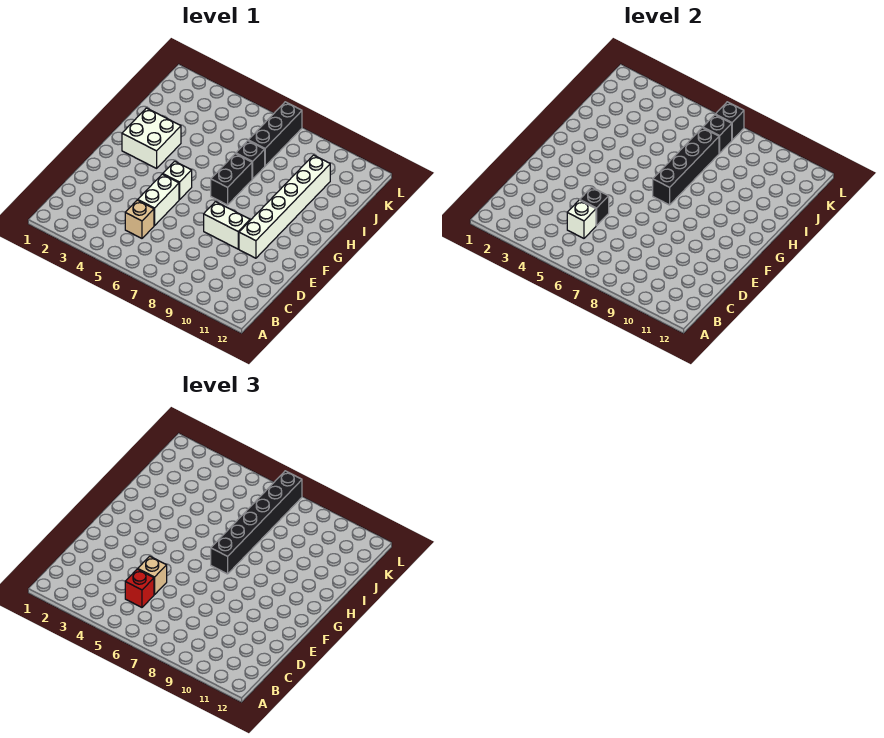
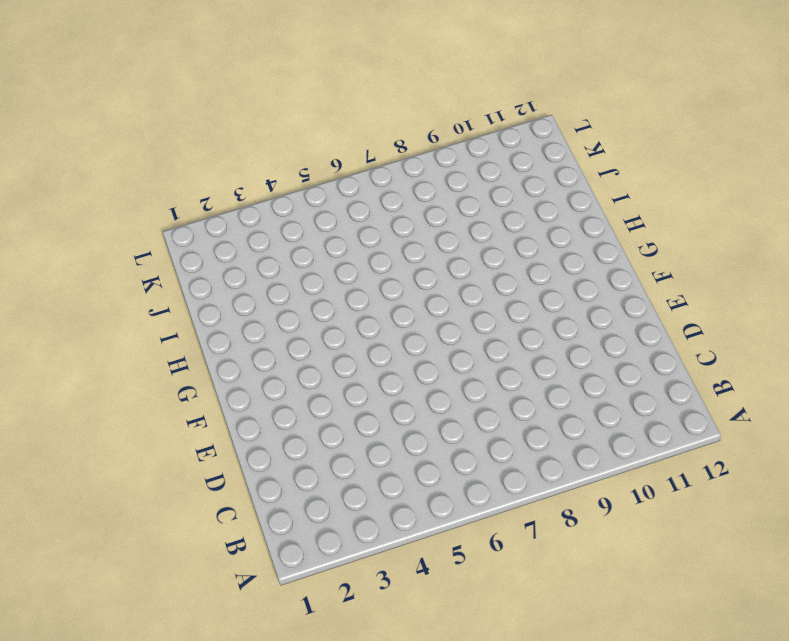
none -> tan 1x1 brick [125,200,154,238]
none -> white 1x2 brick [138,174,179,226]
none -> white 1x2 brick [204,202,250,249]

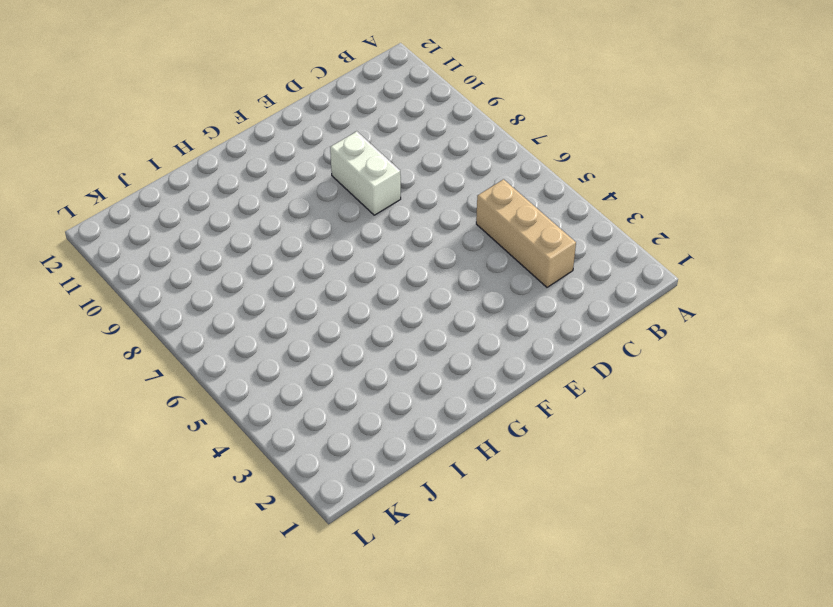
tan 1x3 brick [476,179,576,287] -> tan 1x1 brick [125,200,154,238]
none -> white 1x2 brick [138,174,179,226]
none -> white 1x6 brick [239,155,330,258]
none -> white 1x1 brick [163,161,192,200]

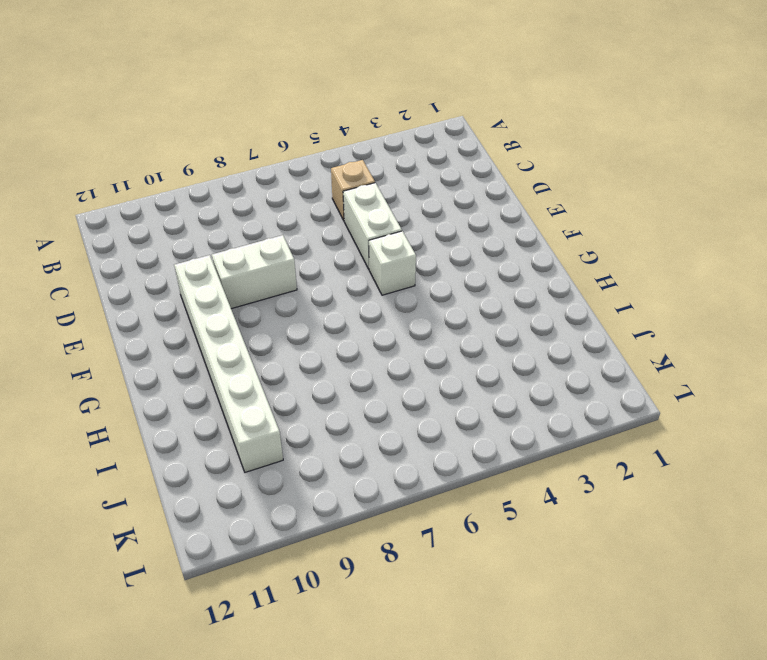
none -> white 2x2 brick [122,108,181,168]
none -> black 1x2 brick [211,154,252,205]
none -> black 1x1 brick [236,141,265,179]

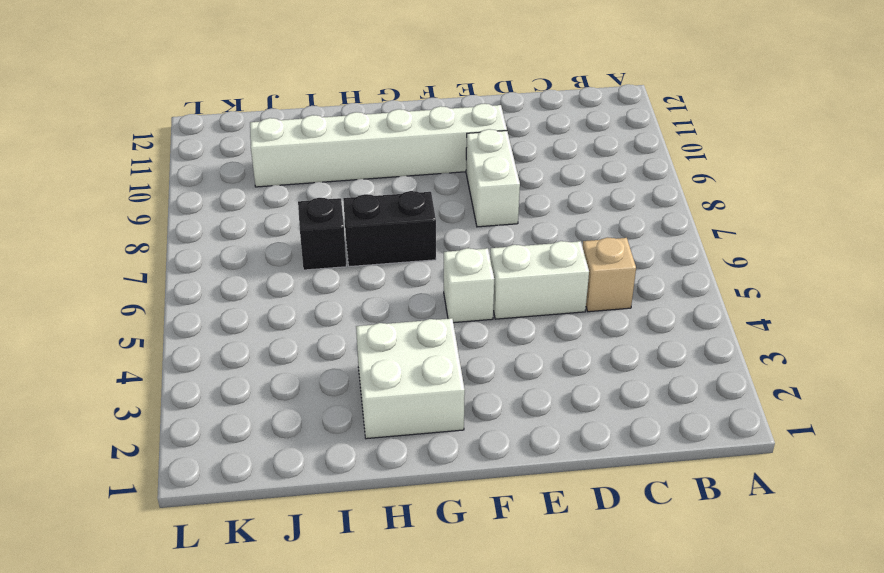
none -> black 1x3 brick [248,102,302,166]
none -> white 1x1 brick [567,200,596,238]
none -> black 1x1 brick [580,187,609,226]

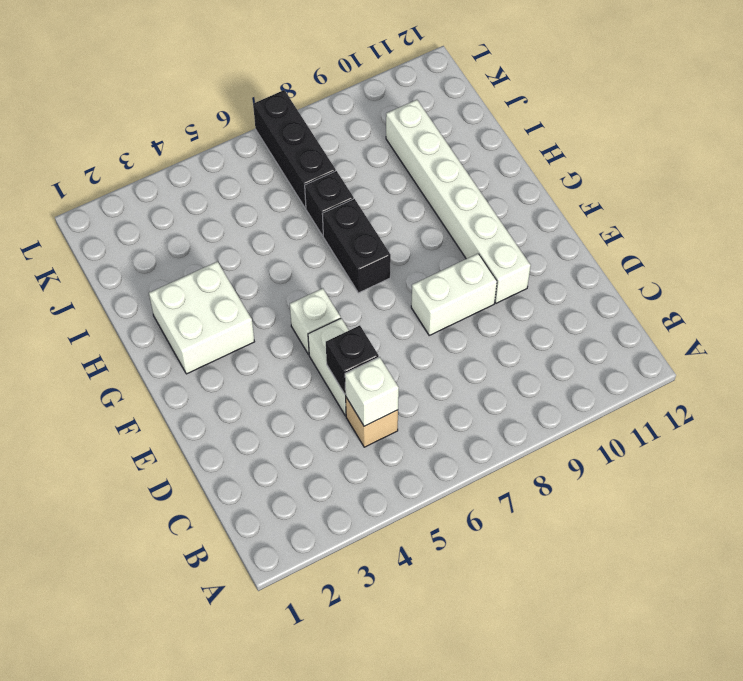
none -> black 1x4 brick [653,128,719,205]
none -> black 1x1 brick [703,115,732,153]
none -> black 1x1 brick [715,102,744,140]

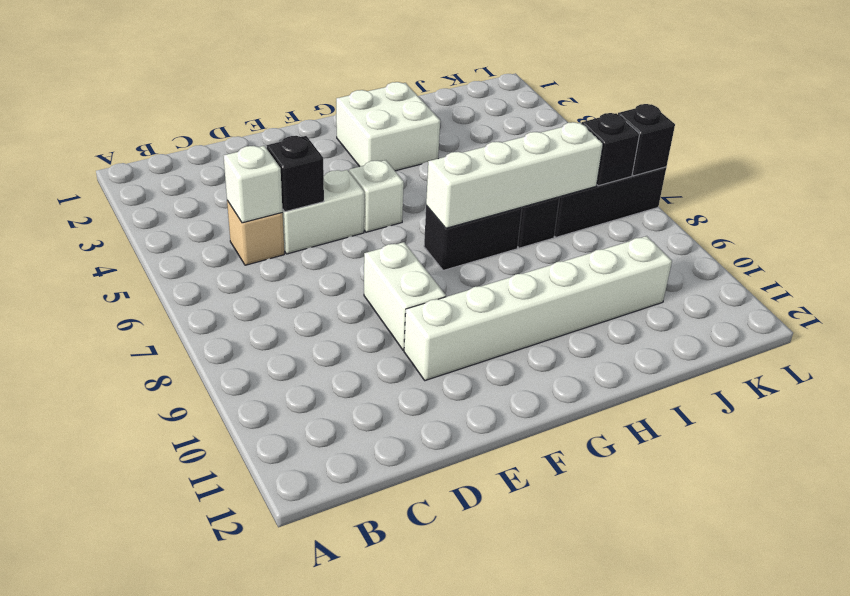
white 1x4 brick [426,122,603,228] -> black 1x4 brick [653,128,719,205]
none -> red 1x1 brick [125,569,154,607]
none -> tan 1x1 brick [138,556,167,595]
none -> black 1x6 brick [211,471,302,574]

